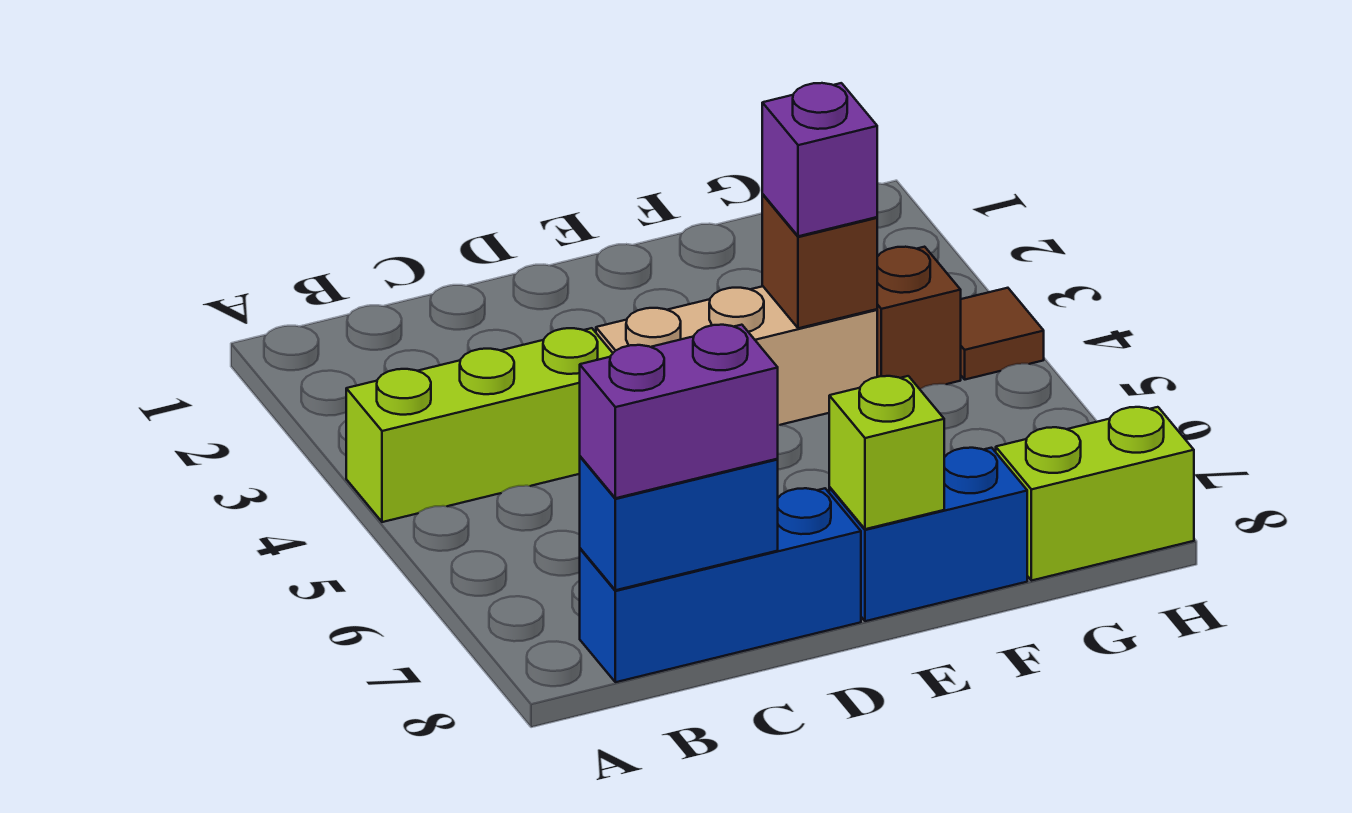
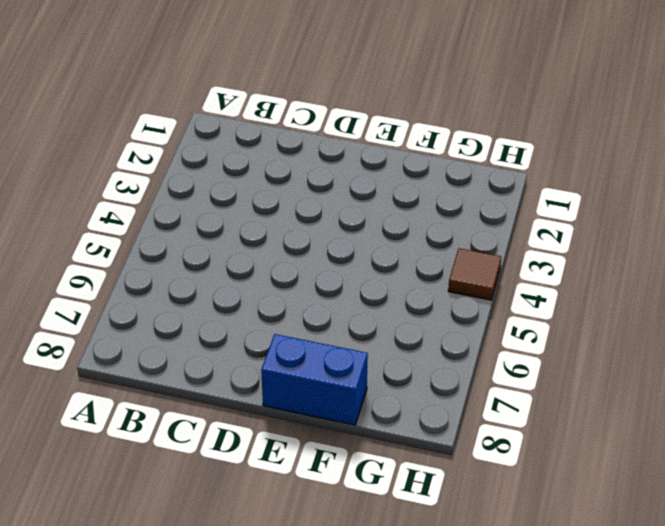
none -> lime 1x3 brick [346,328,613,522]
none -> blue 1x3 brick [580,488,861,682]
none -> tan 1x3 brick [596,286,877,425]

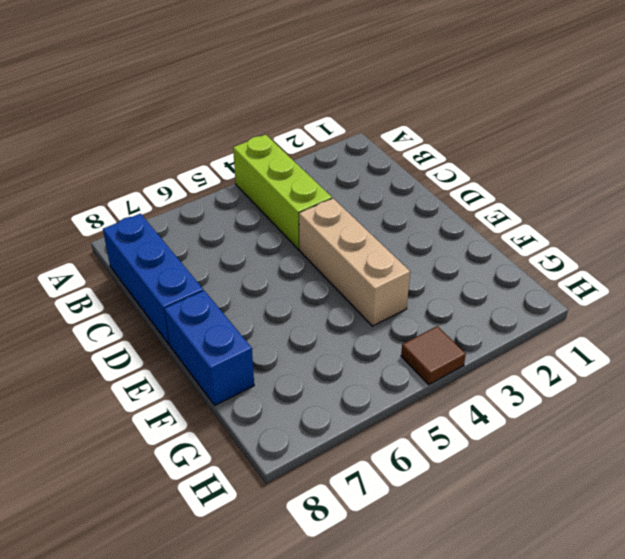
none -> brown 1x1 brick [877,247,961,389]
none -> lime 1x2 brick [996,407,1194,581]
none -> blue 1x2 brick [580,456,778,590]

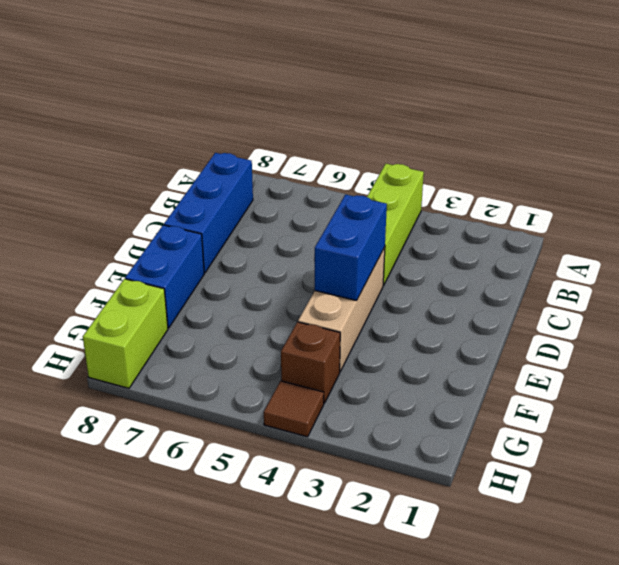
blue 1x2 brick [315,195,387,301] -> blue 1x2 brick moved to [580,456,778,590]
none -> lime 1x1 brick [829,376,944,529]
none -> brown 1x1 brick [762,195,877,328]
none -> purple 1x2 brick [580,325,778,498]

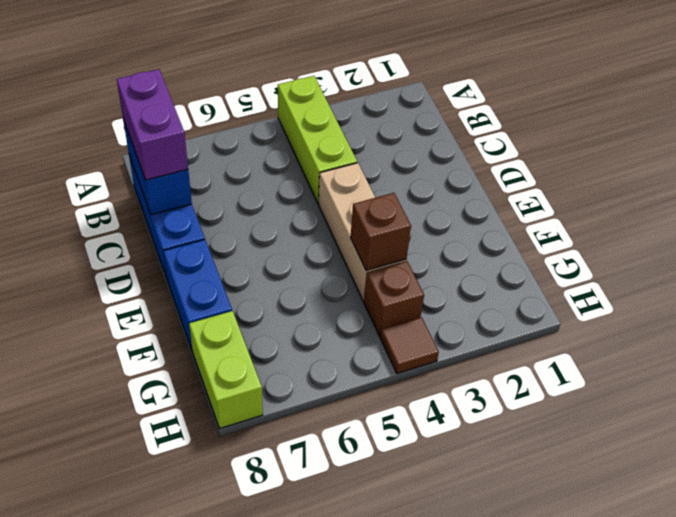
none -> lime 1x1 brick [829,376,944,529]
none -> purple 1x1 brick [762,83,877,236]

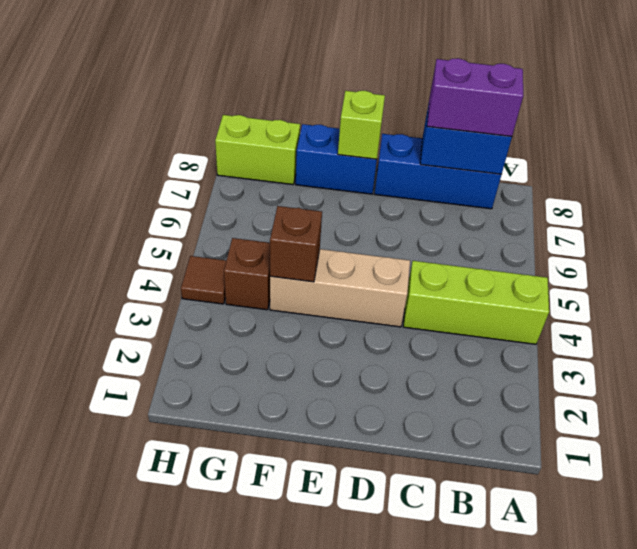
none -> purple 1x1 brick [762,83,877,236]

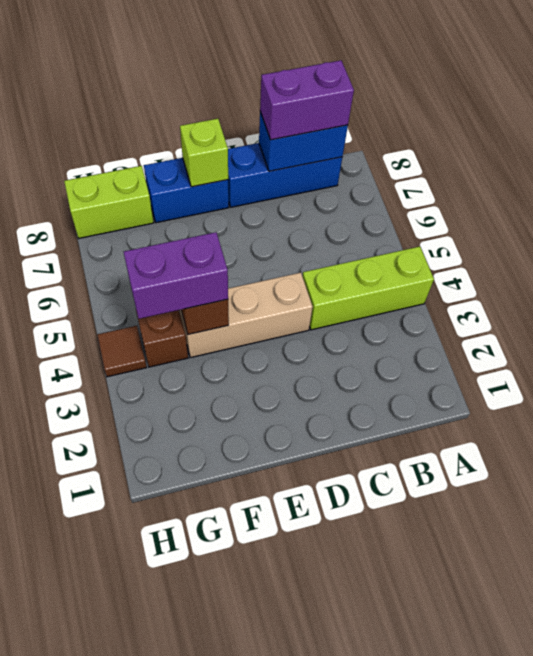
purple 1x2 brick [124,232,228,319] -> purple 1x1 brick [762,83,877,236]

